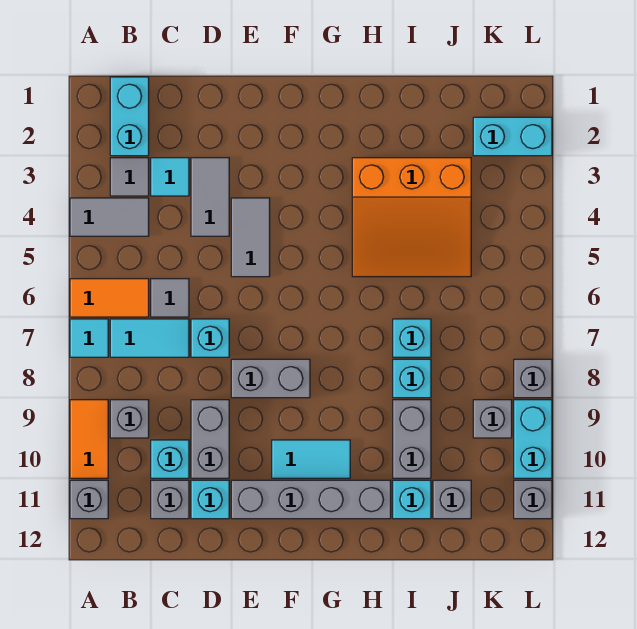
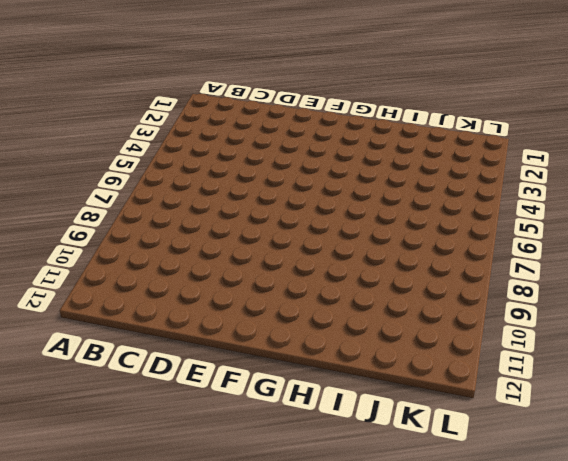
none -> grey 1x2 tile [70,198,149,236]
none -> orange 1x2 tile [70,279,149,317]
none -> cyan 1x1 tile [70,319,108,357]
none -> orange 1x2 tile [70,400,108,478]

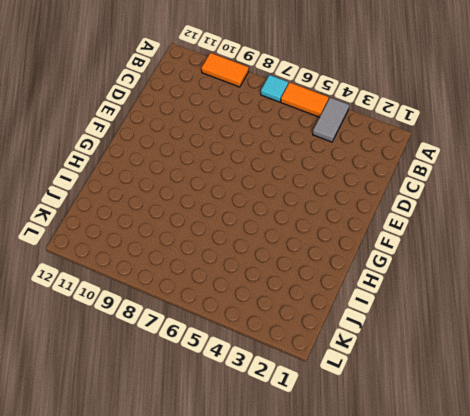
orange 1x2 tile [281,82,329,117] -> orange 1x2 tile turned to [70,279,149,317]
none -> grey 1x1 brick [70,480,108,519]
none -> cyan 1x2 brick [110,77,149,156]
none -> grey 1x1 tile [110,158,149,196]
none -> cyan 1x2 tile [110,319,189,357]

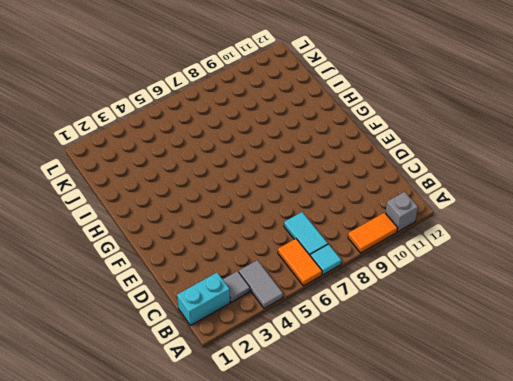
none -> grey 1x1 brick [110,400,149,438]
none -> cyan 1x1 tile [151,158,189,196]
none -> grey 1x1 tile [151,279,189,317]
none -> cyan 1x1 brick [151,440,189,478]

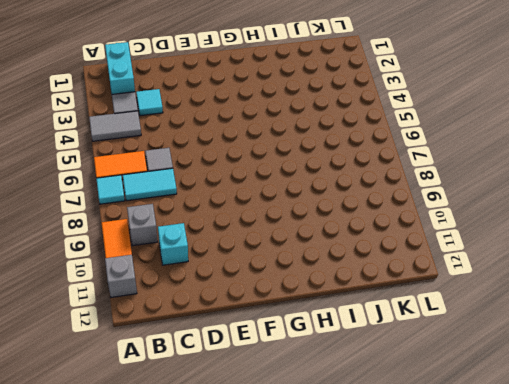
none -> grey 1x1 brick [151,480,189,519]
none -> grey 1x2 tile [191,158,229,236]
none -> cyan 1x1 brick [191,319,229,357]
none -> grey 1x2 brick [191,400,229,478]

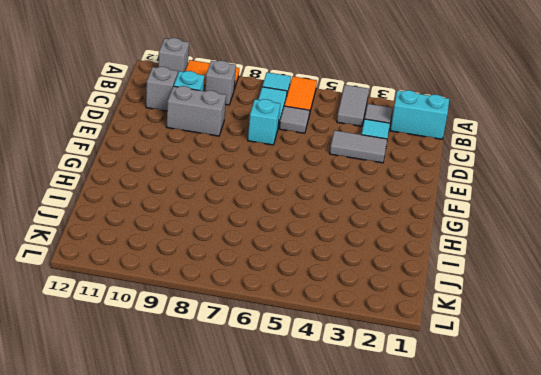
none -> cyan 1x1 brick [191,480,229,519]
none -> grey 1x2 tile [231,198,270,277]
none -> grey 1x2 brick [231,359,310,398]
none -> grey 1x4 brick [231,480,391,519]

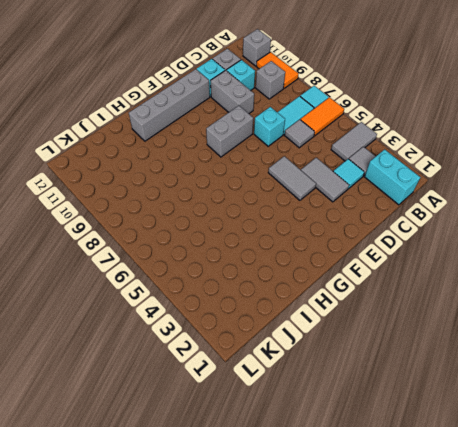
none -> cyan 1x2 tile [272,440,350,478]
none -> orange 3x3 slope [352,158,471,277]
none -> cyan 1x1 brick [393,319,431,357]
none -> cyan 1x1 brick [393,359,431,398]

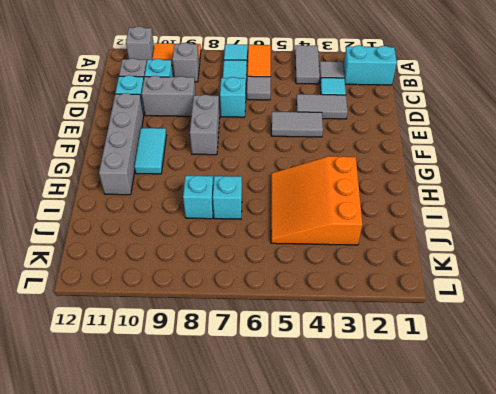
none -> grey 1x2 brick [393,400,431,478]
none -> cyan 1x1 brick [393,480,431,519]
none -> grey 1x1 brick [433,480,471,519]
none -> cyan 1x2 brick [473,117,552,156]

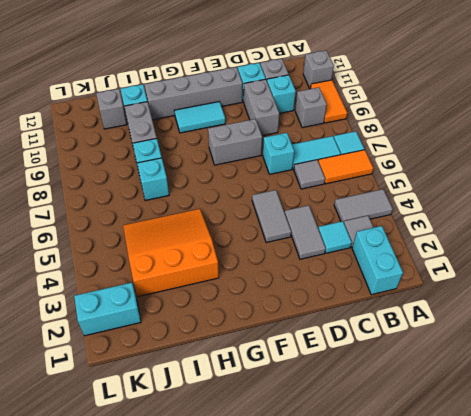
none -> grey 1x1 brick [473,400,512,438]
none -> grey 1x1 brick [514,359,552,398]
none -> cyan 1x2 brick [514,400,552,478]
none -> grey 1x1 brick [514,480,552,519]

